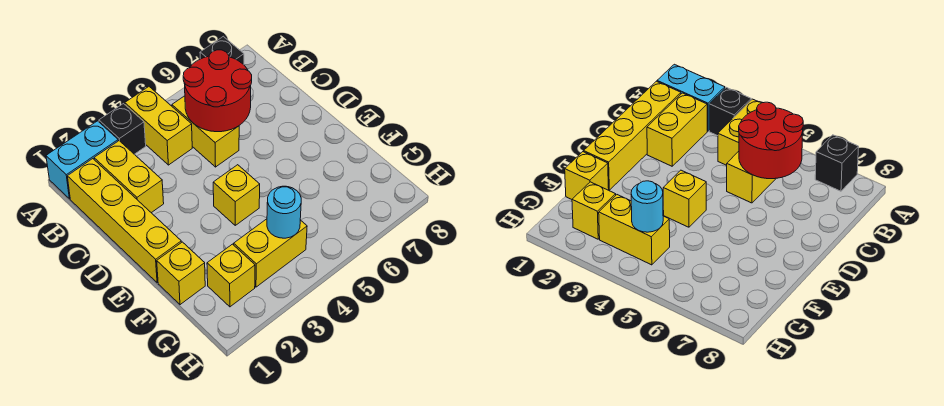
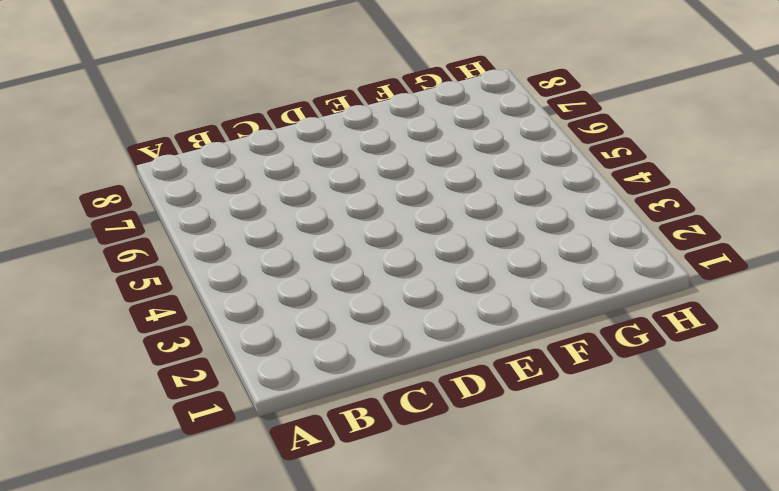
none -> cyan 1x2 brick [46,121,118,199]
none -> black 1x1 brick [99,104,146,154]
none -> yellow 1x2 brick [125,87,192,165]

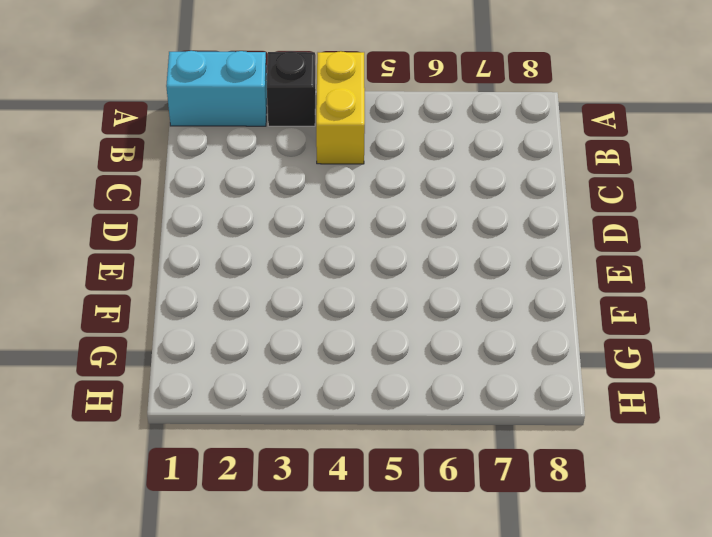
none -> black 1x1 brick [200,36,244,65]
none -> yellow 1x4 brick [67,159,181,283]
none -> yellow 1x2 brick [94,141,164,213]

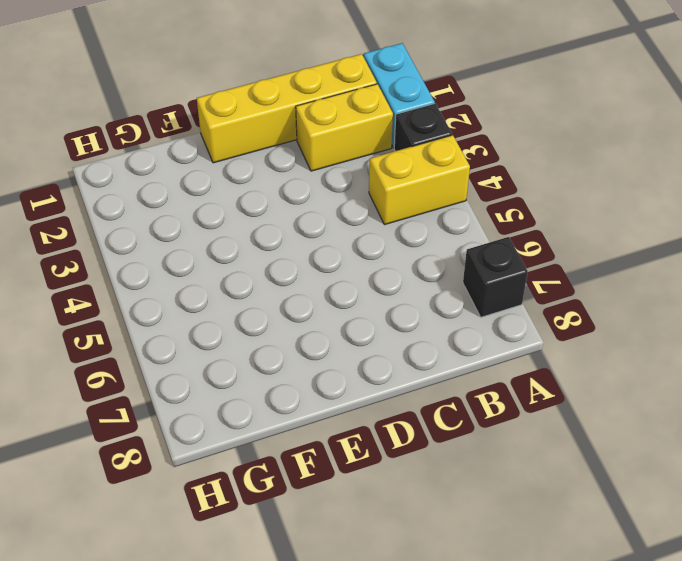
none -> yellow 1x2 brick [172,96,239,167]
none -> yellow 1x1 brick [213,165,260,225]
none -> yellow 1x1 brick [157,242,205,305]

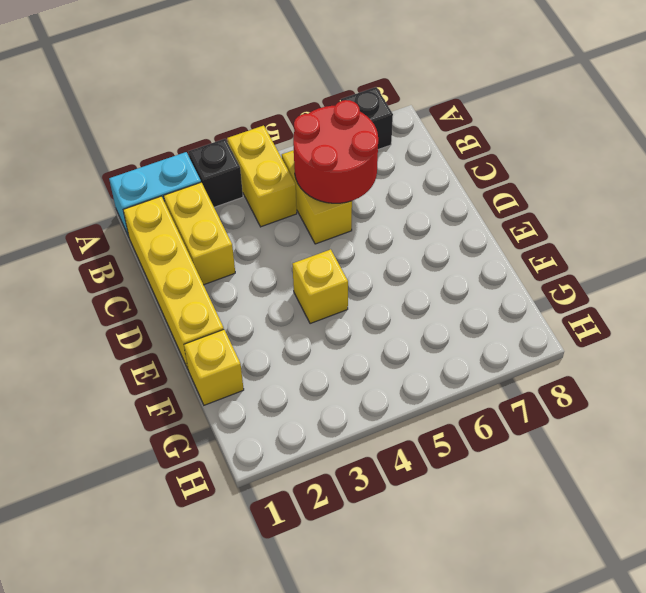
none -> yellow 1x1 brick [207,244,255,307]
none -> yellow 1x2 brick [234,219,307,287]
none -> cyan 1x1 round brick [267,186,301,238]

